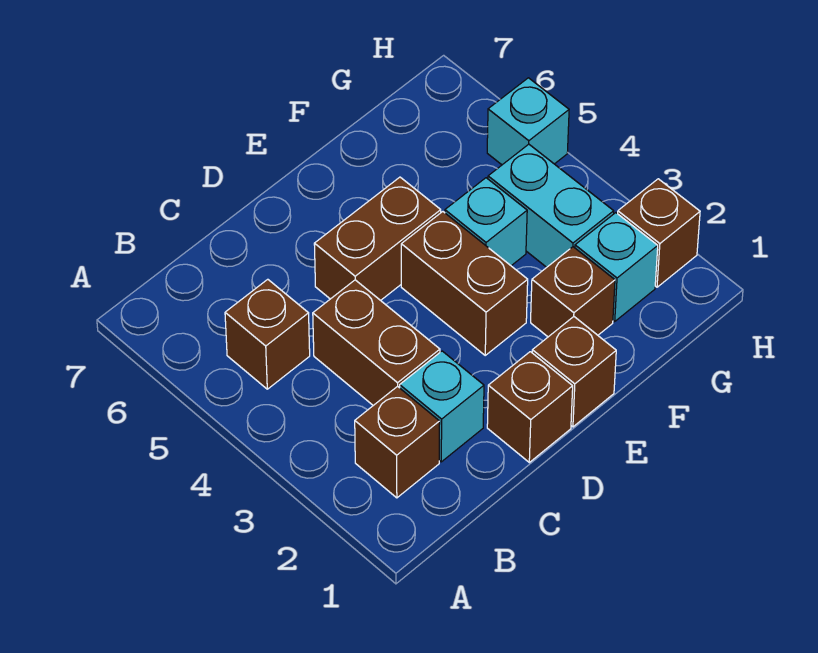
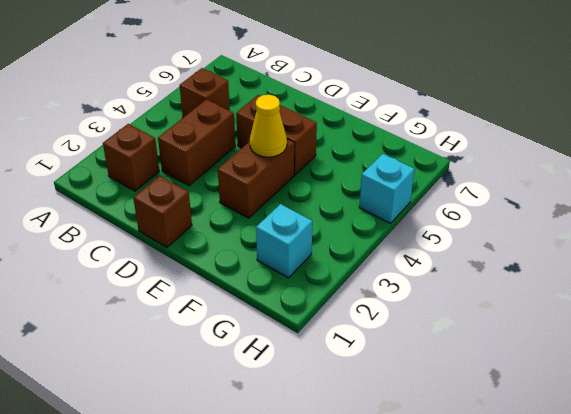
yellow 1x1 cone [250,95,287,157] -> none
none -> cyan 1x1 brick [400,351,484,462]
none -> brown 1x1 brick [532,317,616,427]
none -> brown 1x1 brick [531,247,615,337]

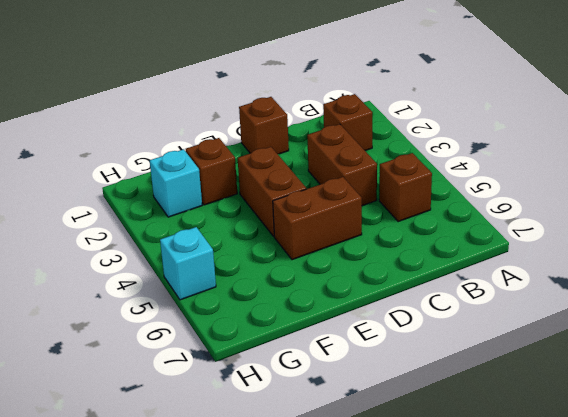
none -> cyan 1x1 brick [400,351,484,462]
none -> brown 1x1 brick [532,317,616,427]
none -> cyan 1x1 brick [445,178,527,266]

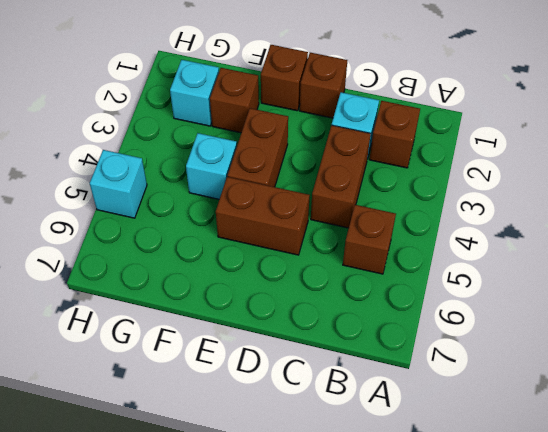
none -> cyan 1x2 brick [488,144,614,267]
none -> brown 1x1 brick [618,179,700,287]

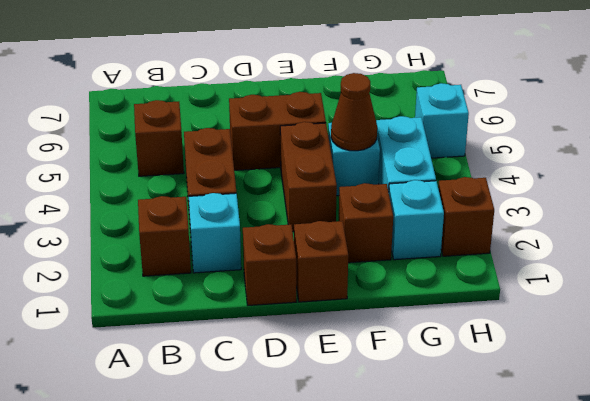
brown 1x1 cone [331,73,377,151] -> none

